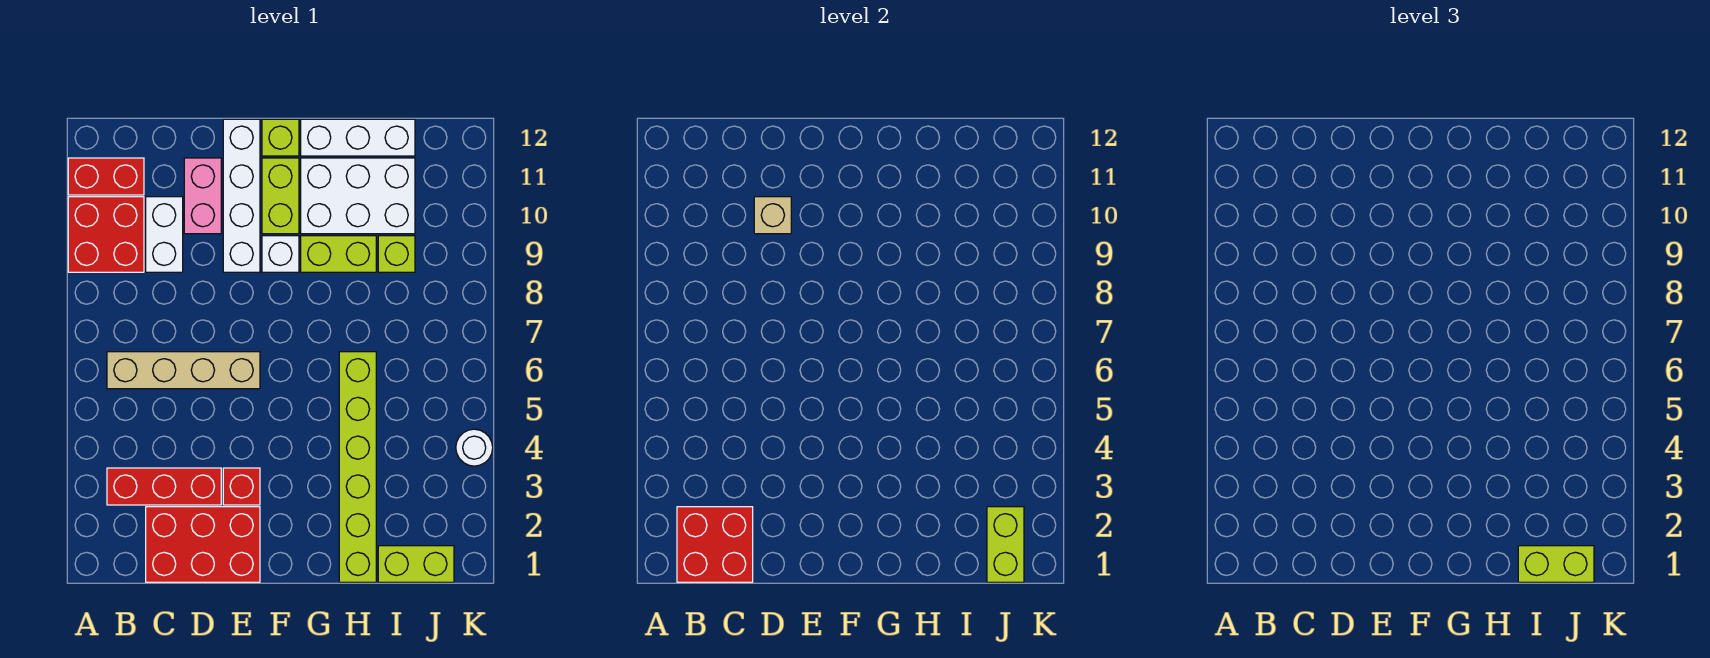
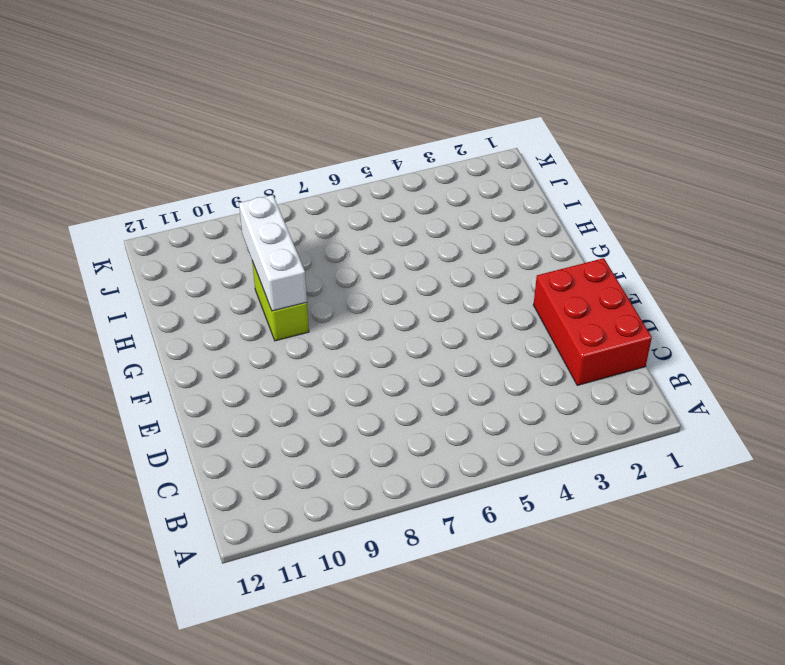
white 1x3 brick [239,195,307,311] -> white 1x3 brick moved to [301,119,415,156]
none -> red 2x2 brick [68,197,144,272]
none -> red 1x2 brick [68,158,144,195]
none -> red 1x3 brick [107,468,221,505]

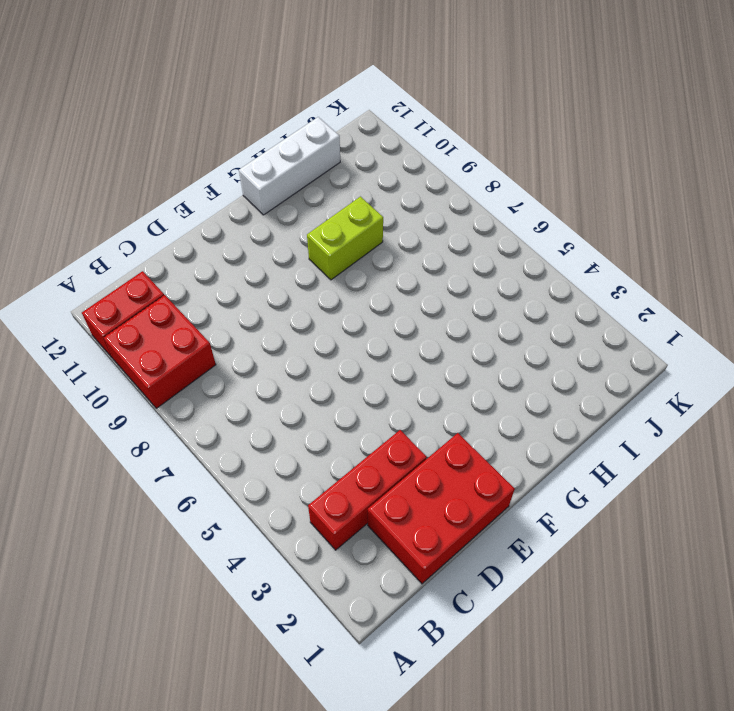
none -> tan 1x4 brick [107,352,260,389]
none -> white 1x2 brick [146,197,183,272]
none -> pink 1x2 brick [184,158,221,234]

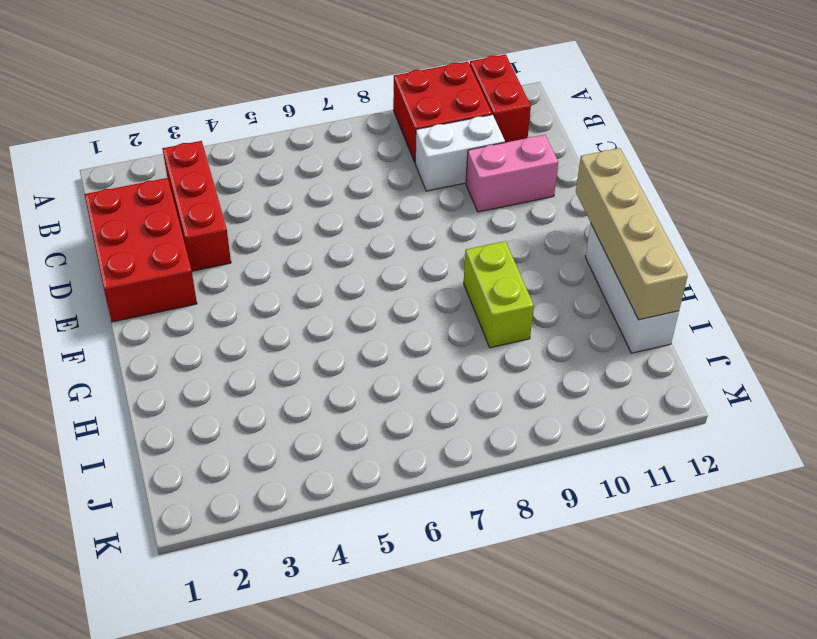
tan 1x4 brick [576,148,688,320] -> tan 1x4 brick moved to [107,352,260,389]
none -> red 1x1 brick [223,468,260,505]
none -> white 1x4 brick [223,119,260,272]
none -> white 1x1 brick [262,236,299,272]

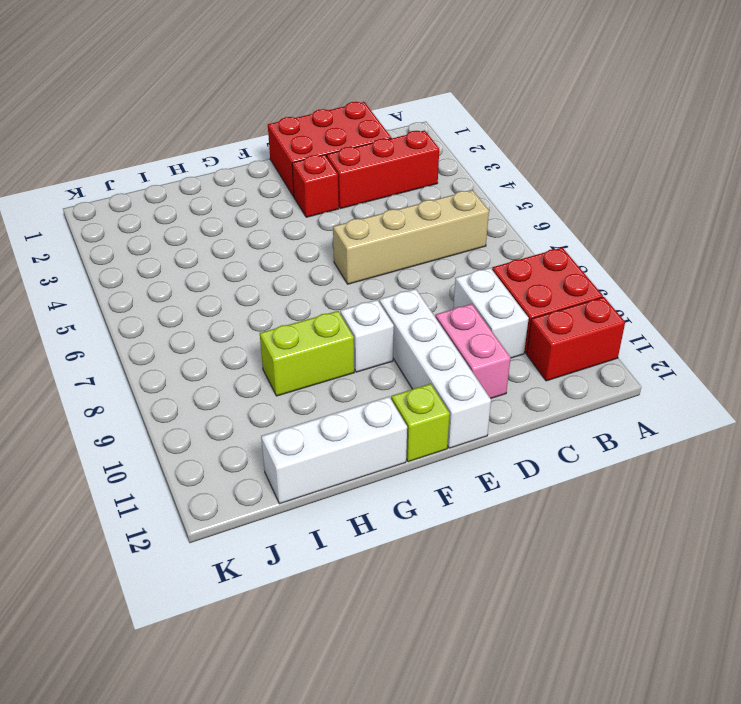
none -> lime 1x2 brick [262,158,299,234]
none -> white 2x3 brick [301,158,415,234]
none -> lime 1x6 brick [339,352,376,582]

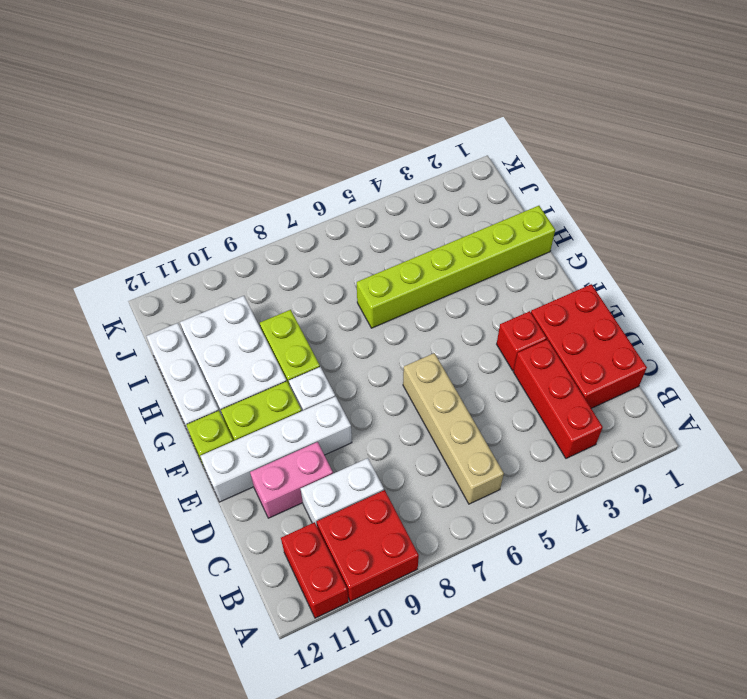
none -> lime 1x2 brick [378,546,454,582]
none -> lime 1x1 brick [378,236,415,272]
none -> white 1x1 round brick [456,429,493,466]

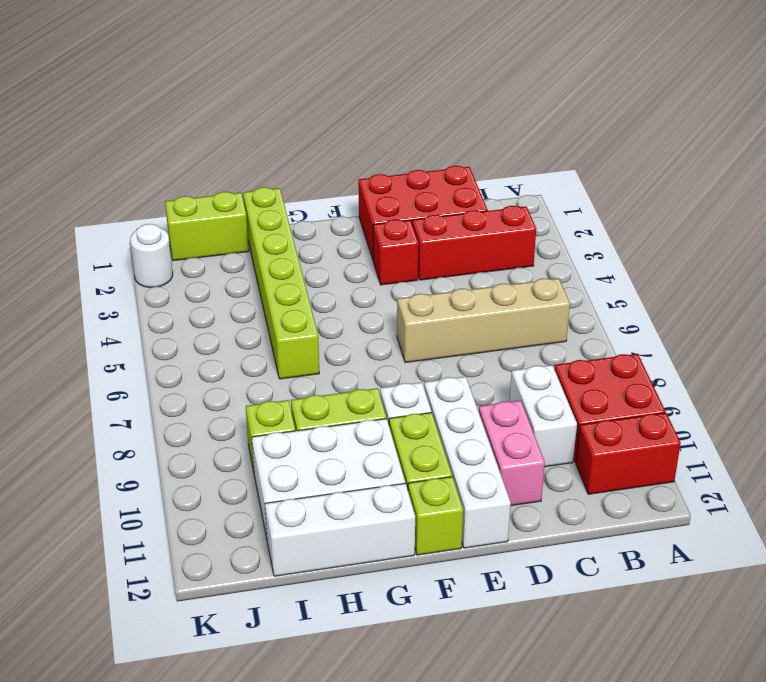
white 1x1 round brick [130,224,173,287] -> white 1x1 round brick moved to [456,429,493,466]
none -> red 2x2 brick [677,507,753,582]
none -> tan 1x1 brick [754,197,791,234]
none -> lime 1x2 brick [987,507,1024,582]

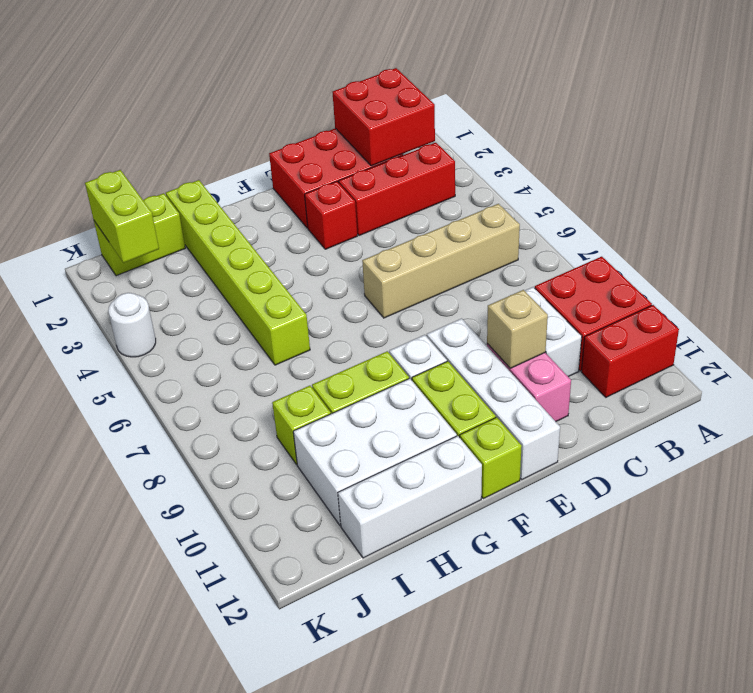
none -> lime 1x2 brick [1518,546,1594,582]

